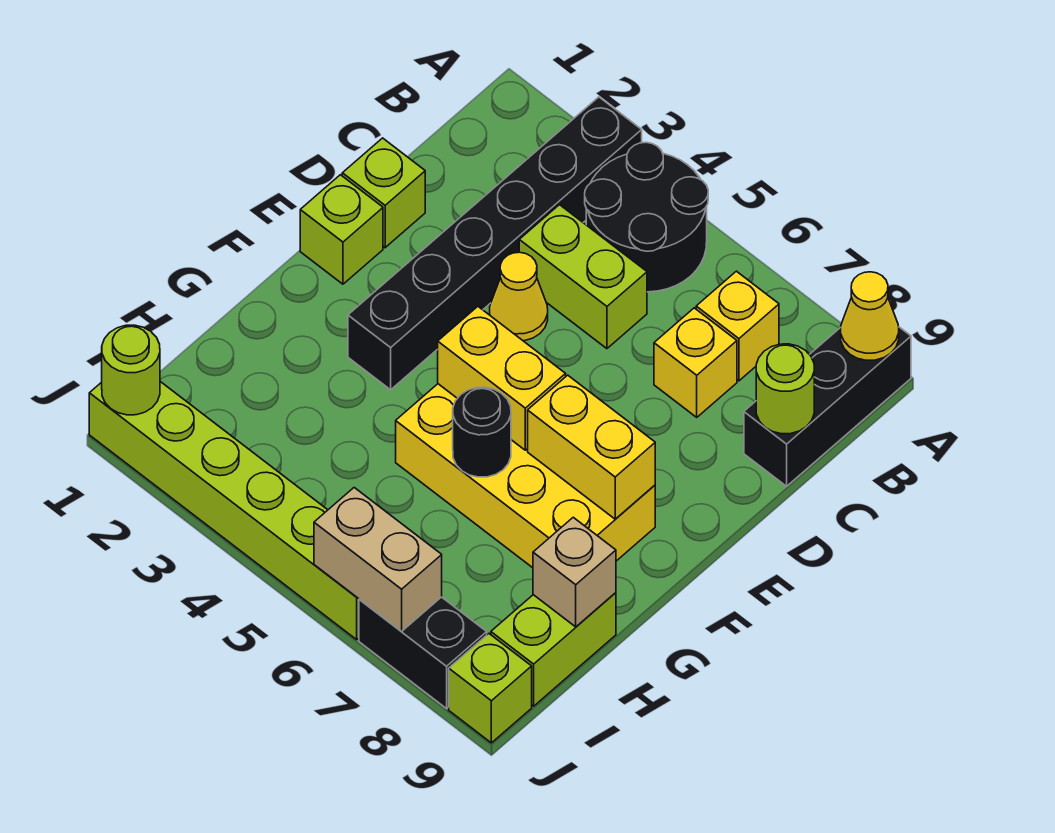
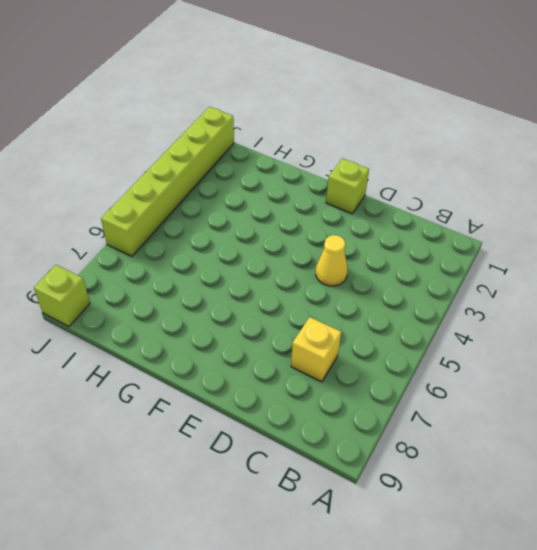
none -> black 1x6 brick [348,97,642,390]
none -> black 2x2 round brick [585,142,708,292]
none -> black 1x3 brick [744,327,911,486]

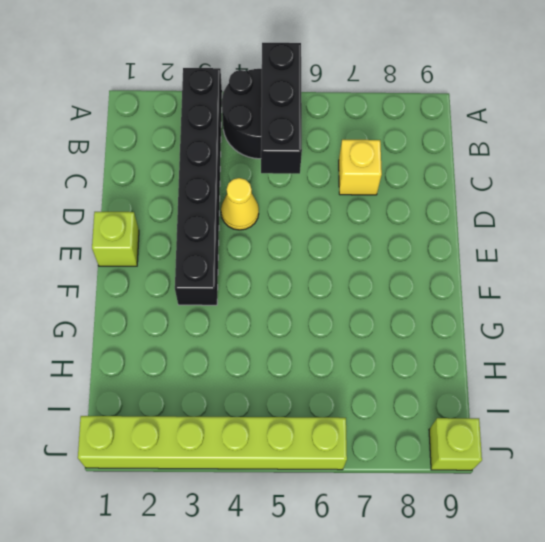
black 1x3 brick [261,43,302,174] -> black 1x3 brick moved to [744,327,911,486]
none -> yellow 1x1 brick [696,271,779,381]
none -> lime 1x2 brick [519,205,647,349]
none -> lime 1x1 brick [342,138,425,248]

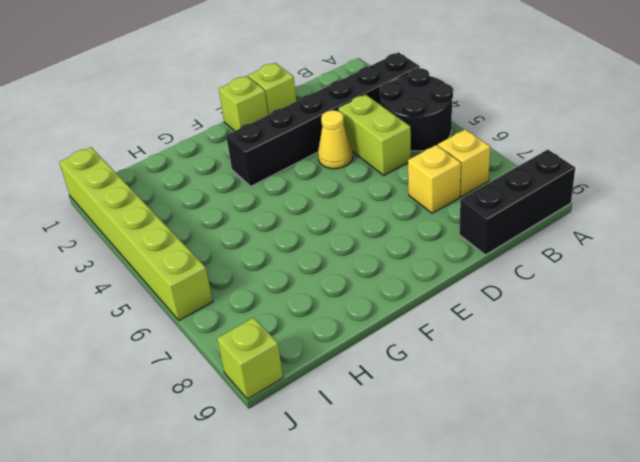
none -> yellow 2x4 brick [396,384,655,568]
none -> lime 1x2 brick [491,593,616,706]
none -> black 1x2 brick [359,597,487,708]

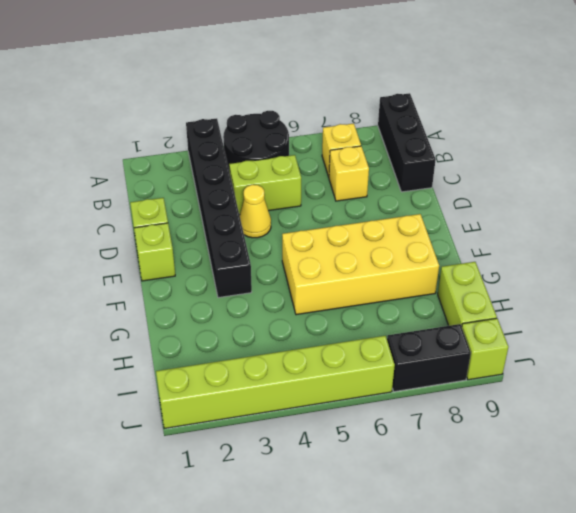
none -> yellow 1x1 cone [841,272,899,360]
none -> lime 1x1 round brick [756,344,814,434]
none -> yellow 1x2 brick [438,307,566,450]

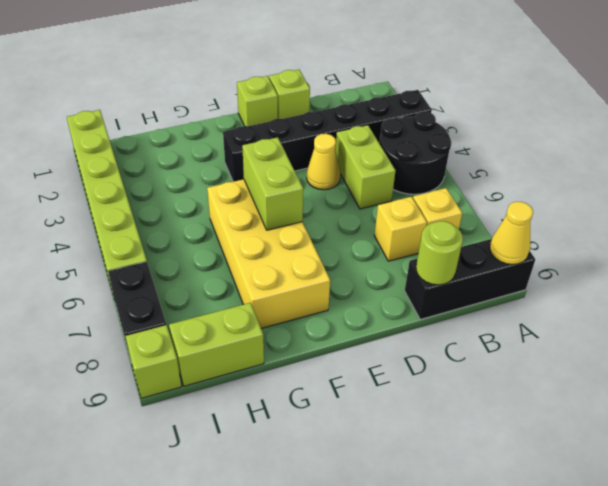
lime 1x2 brick [242,137,303,230] -> yellow 1x2 brick [438,307,566,450]
none -> yellow 1x2 brick [528,375,655,519]
none -> black 1x1 round brick [453,387,511,477]
none -> tan 1x1 brick [533,517,616,627]

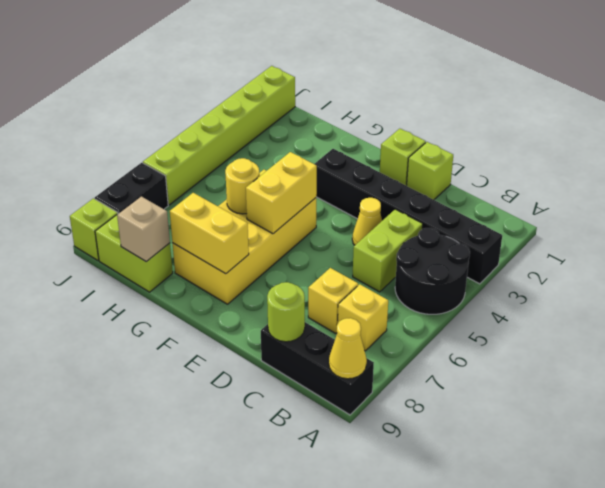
yellow 1x2 brick [170,193,249,274] -> yellow 1x2 brick turned to [528,375,655,519]
yellow 1x1 round brick [225,158,260,214] -> black 1x1 round brick [453,387,511,477]
none -> lime 1x1 round brick [102,325,160,415]
none -> tan 1x2 brick [314,488,442,631]

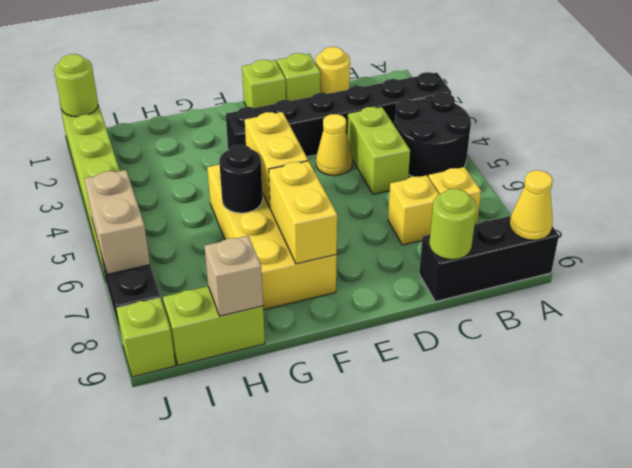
yellow 1x1 round brick [316,47,350,94] -> none

